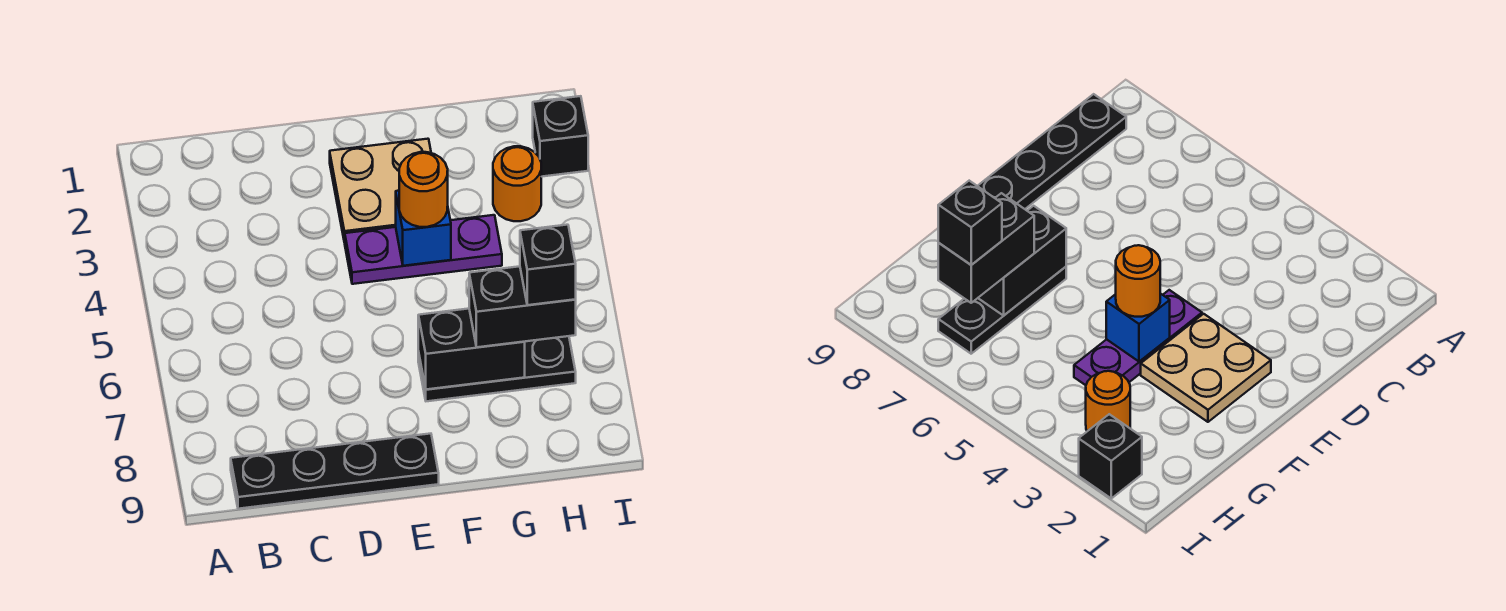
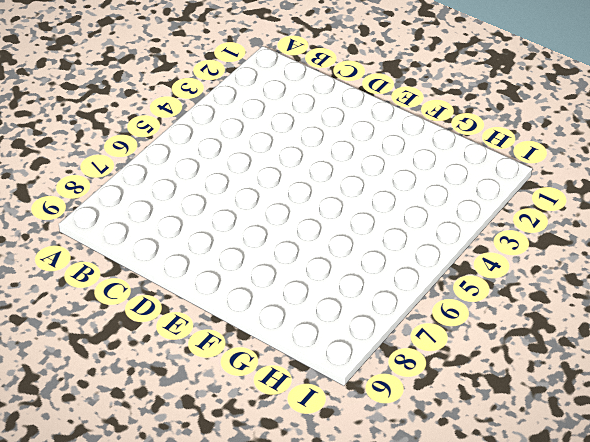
none -> black 1x4 plate [231,434,439,509]
none -> tan 2x2 plate [330,139,431,242]

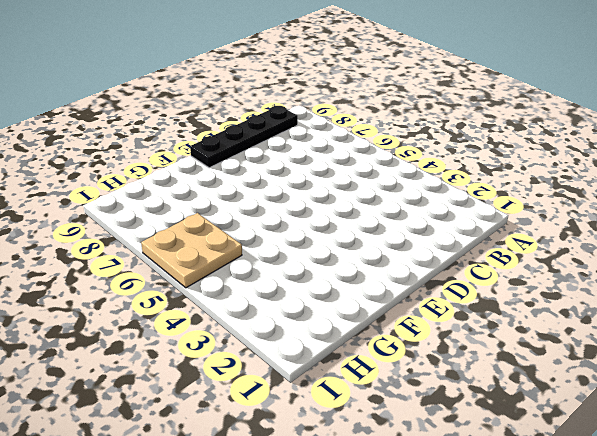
tan 2x2 plate [141,213,242,288] -> tan 2x2 plate moved to [330,139,431,242]
none -> purple 1x3 plate [345,215,502,284]
none -> black 1x3 plate [418,336,576,401]

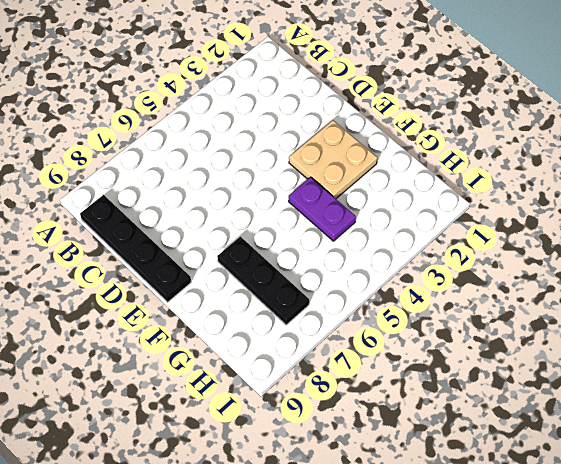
purple 1x2 plate [289,177,356,241] -> purple 1x3 plate [345,215,502,284]
none -> orange 1x1 round brick [493,146,541,221]
none -> black 1x1 brick [533,96,588,177]

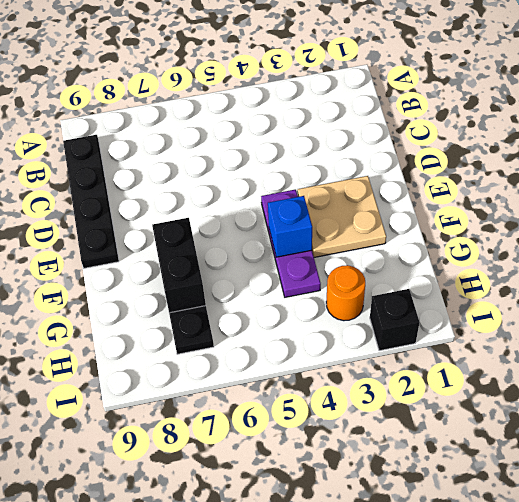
none -> orange 1x1 round brick [399,152,448,227]
none -> black 1x2 brick [469,266,576,347]

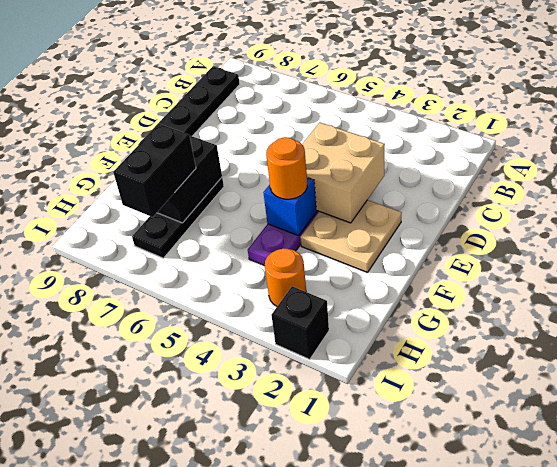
tan 2x2 brick [302,123,385,223] -> none
none -> black 1x1 brick [520,225,576,305]

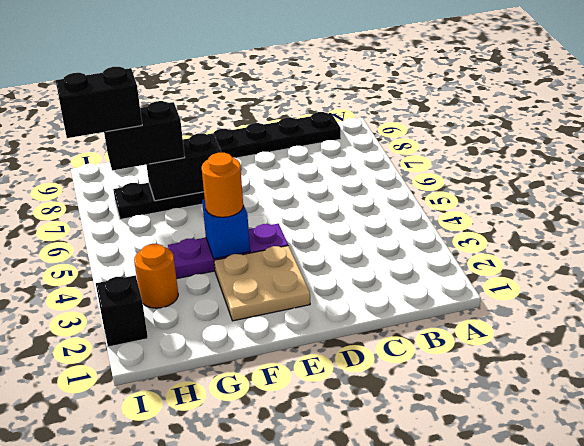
black 1x2 brick [56,67,142,138] -> black 1x1 brick [520,225,576,305]

